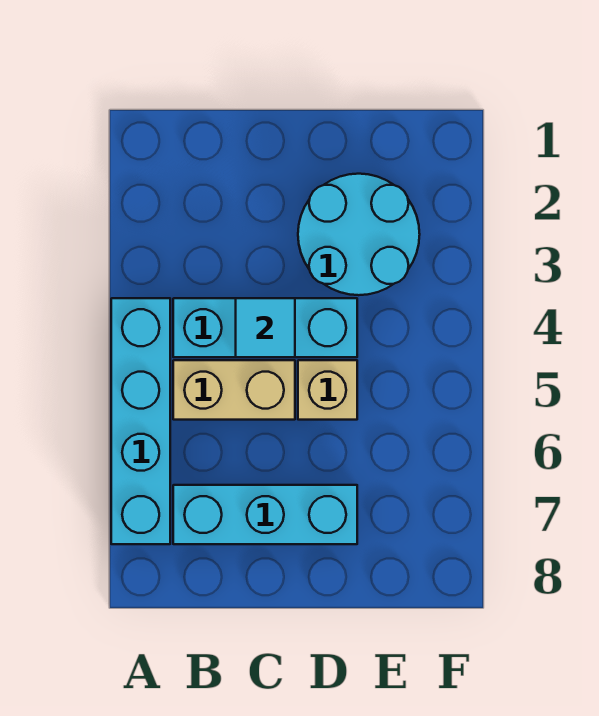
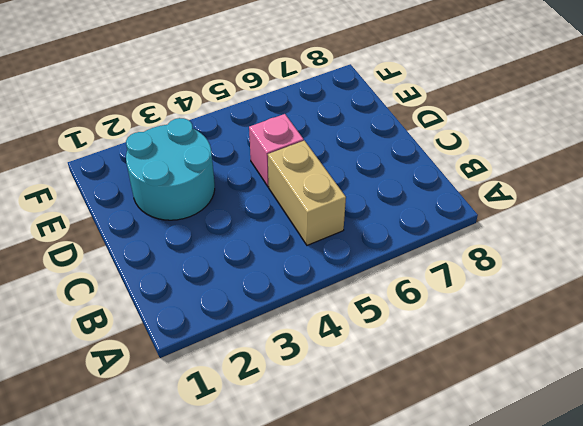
pink 1x1 brick [249,114,304,187] -> tan 1x1 brick [298,360,357,420]
none -> cyan 1x4 brick [111,298,170,544]
none -> cyan 1x3 brick [173,298,357,357]

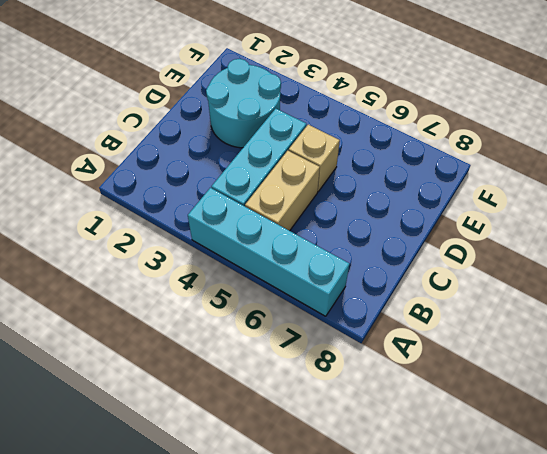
none -> cyan 1x3 brick [173,485,357,544]
none -> cyan 1x1 tile [236,298,295,357]

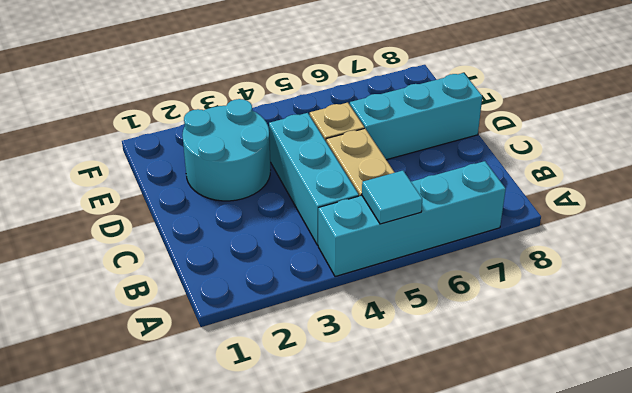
cyan 1x1 tile [362,171,422,224] -> cyan 1x1 tile moved to [236,298,295,357]
cyan 1x3 brick [350,73,482,160] -> cyan 1x3 brick turned to [173,485,357,544]

